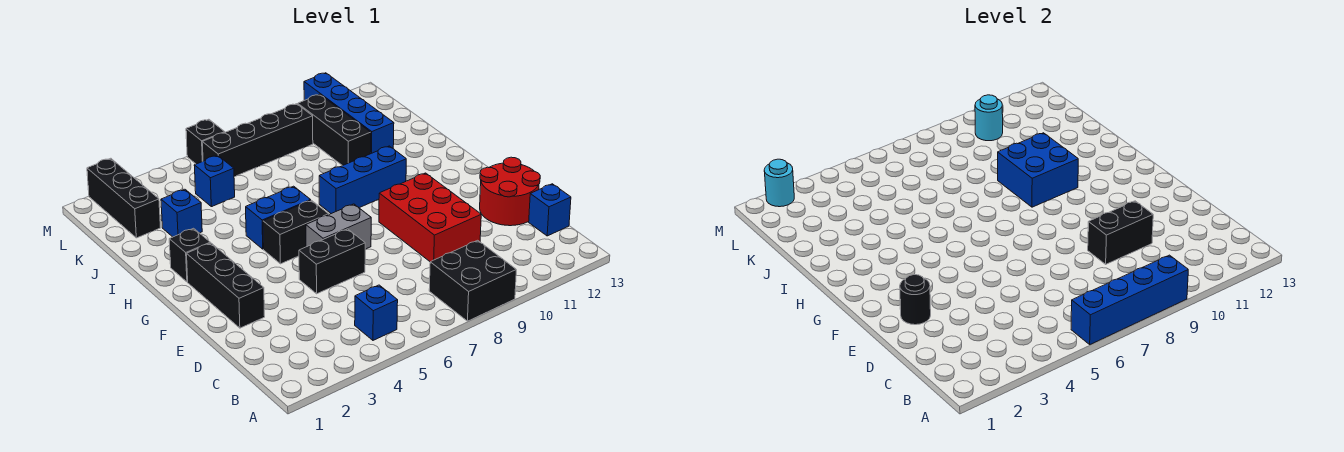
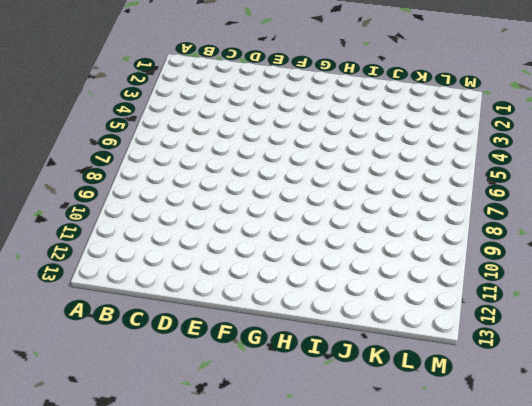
none -> black 2x2 brick [429,240,516,321]
none -> blue 1x1 brick [355,285,398,340]
none -> blue 1x1 brick [529,184,571,236]

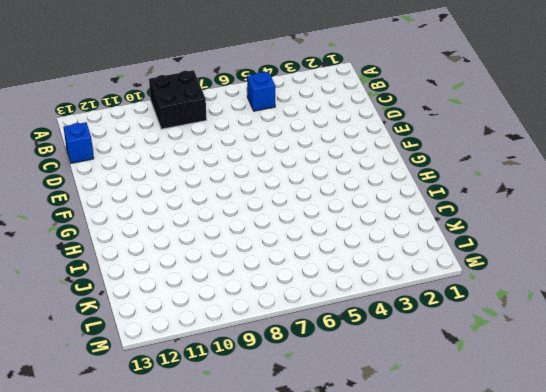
none -> red 2x3 brick [379,173,481,262]
none -> red 2x2 round brick [480,157,540,226]
none -> black 1x3 brick [187,243,265,328]

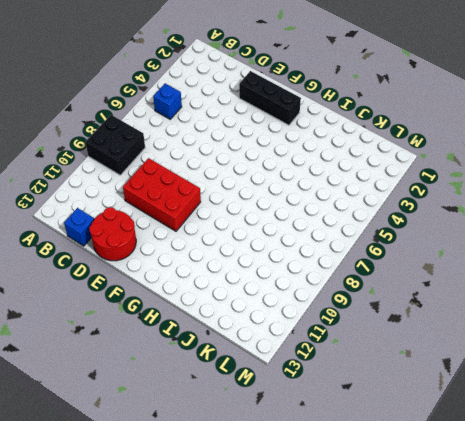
none -> black 1x2 brick [299,229,365,294]
none -> grey 1x2 brick [306,204,371,249]
none -> black 1x2 brick [263,200,329,264]

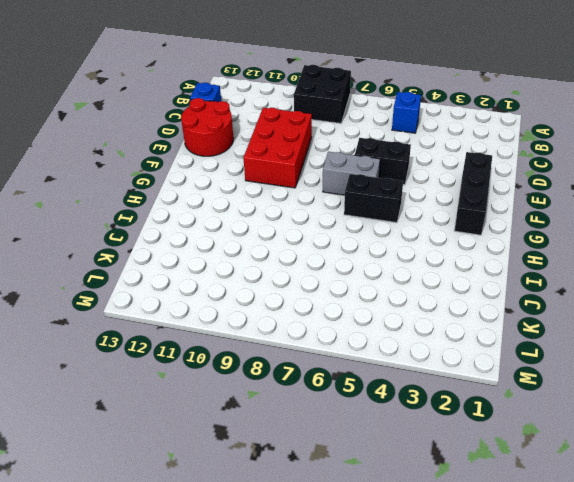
none -> black 1x1 brick [169,228,210,282]
none -> blue 1x2 brick [246,186,311,249]
none -> blue 1x3 brick [319,146,406,214]

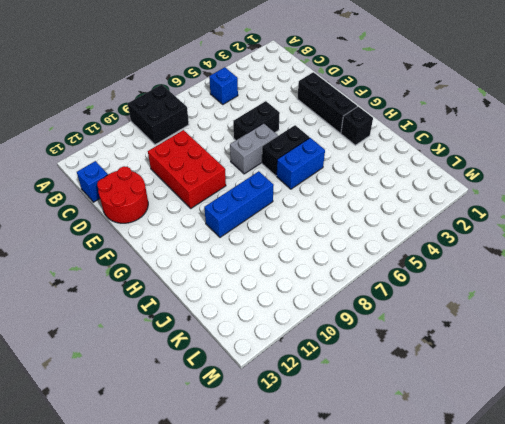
none -> blue 1x1 brick [161,189,202,237]
none -> black 1x3 brick [298,94,371,166]
none -> blue 1x4 brick [304,73,394,154]

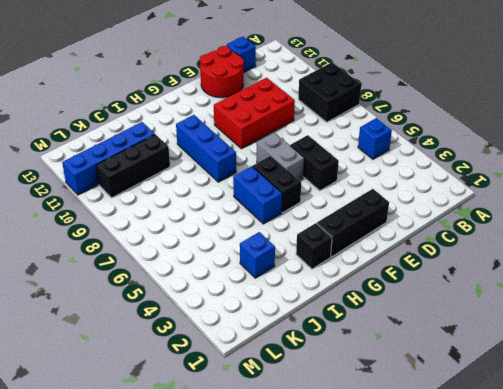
none -> black 1x3 brick [87,158,160,238]
none -> blue 1x1 brick [194,155,235,207]
none -> black 1x4 brick [202,104,313,176]

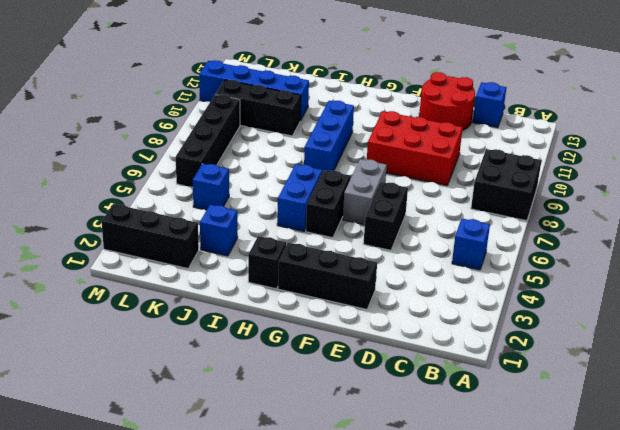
none -> black 1x1 brick [186,119,225,164]
none -> blue 1x4 brick [1071,255,1188,344]
none -> black 1x2 brick [1088,201,1153,264]

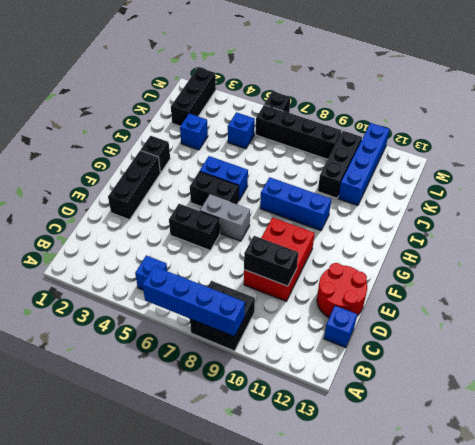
none -> black 1x1 round brick [900,275,931,325]
none -> blue 2x2 brick [998,133,1078,207]
none -> cyan 1x1 round brick [975,95,1003,141]

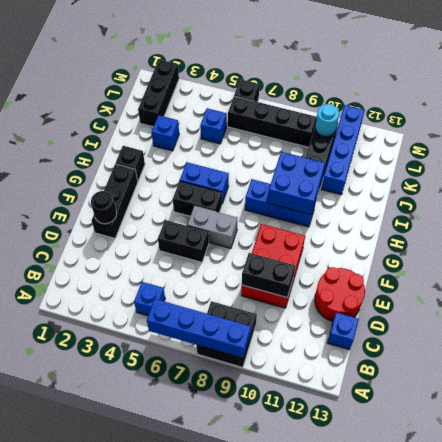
none -> cyan 1x1 round brick [764,159,794,207]

